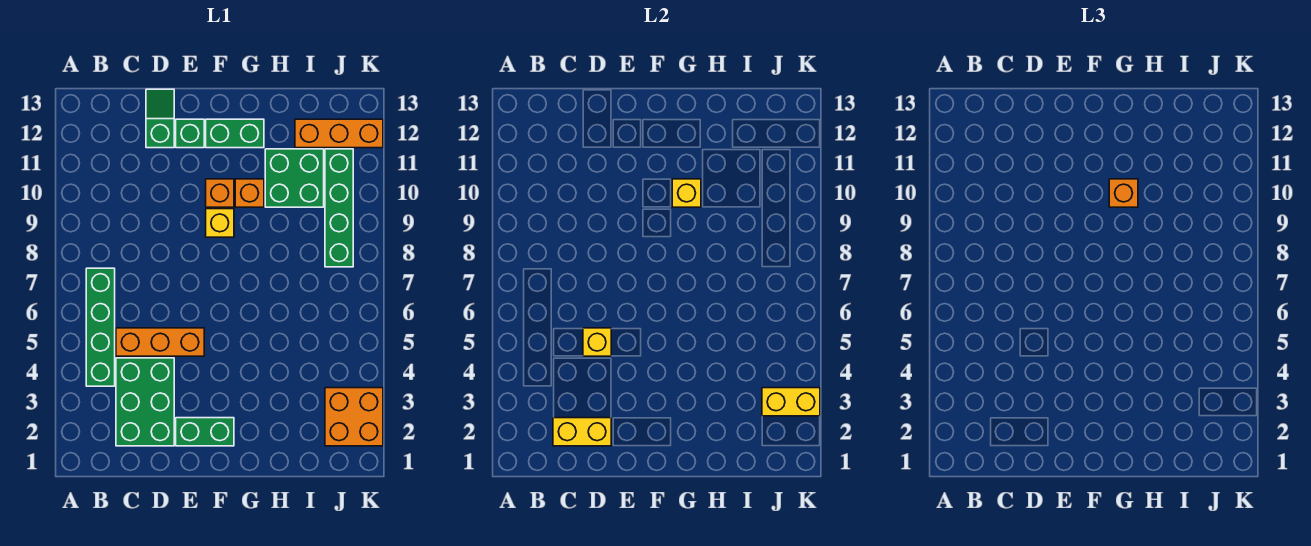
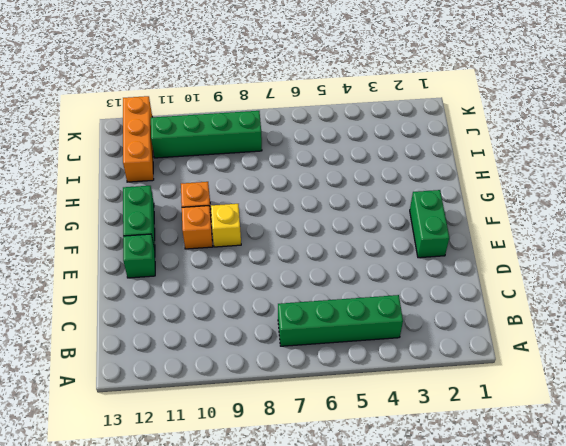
none -> green 2x3 brick [116,358,174,446]
none -> orange 1x3 brick [116,328,204,356]
none -> green 1x2 slope [146,89,174,148]

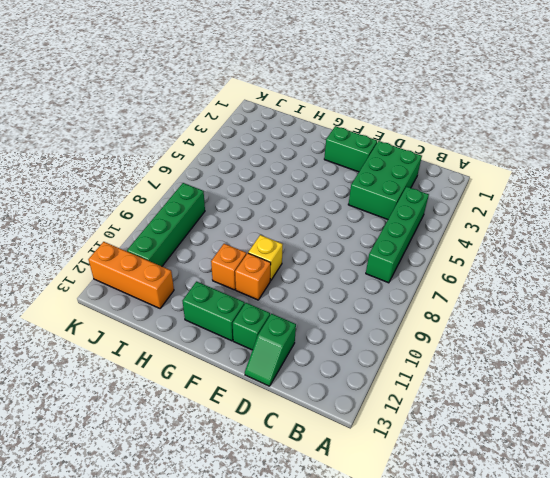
none -> orange 1x3 brick [116,328,204,356]
none -> green 2x2 brick [265,149,324,207]
none -> orange 2x2 brick [325,388,383,446]

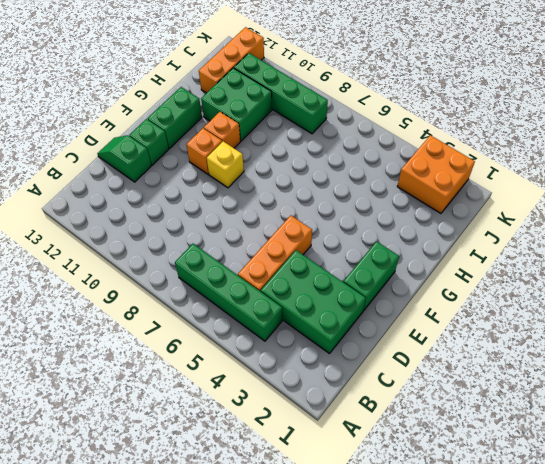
none -> yellow 1x2 brick [553,418,611,446]
none -> yellow 1x1 brick [583,328,611,356]
none -> yellow 1x1 brick [672,179,701,207]

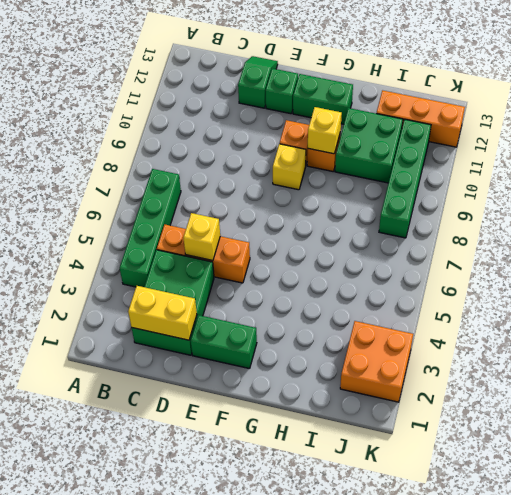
none -> yellow 1x2 brick [762,388,820,416]
none -> orange 1x1 brick [1109,179,1138,207]

